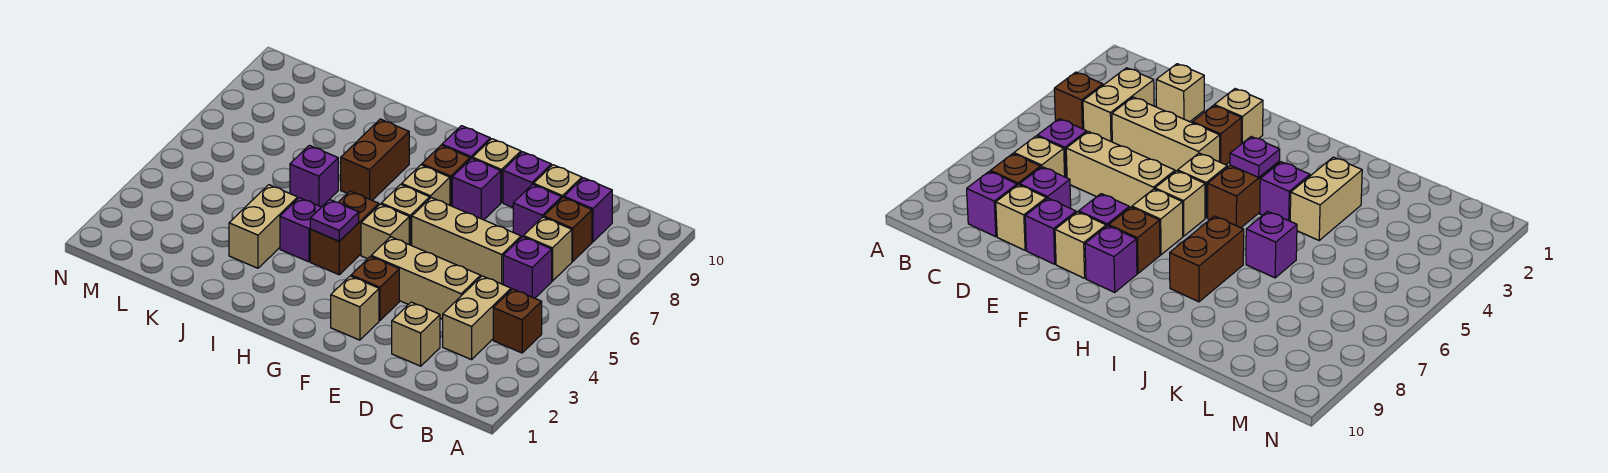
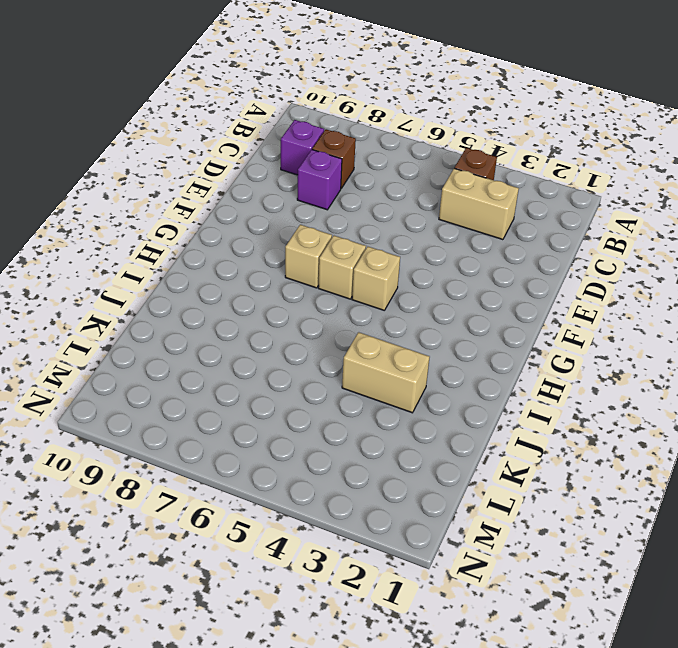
none -> purple 1x1 brick [503,237,552,298]
none -> tan 1x1 brick [524,217,572,281]
none -> tan 1x1 brick [392,302,440,366]

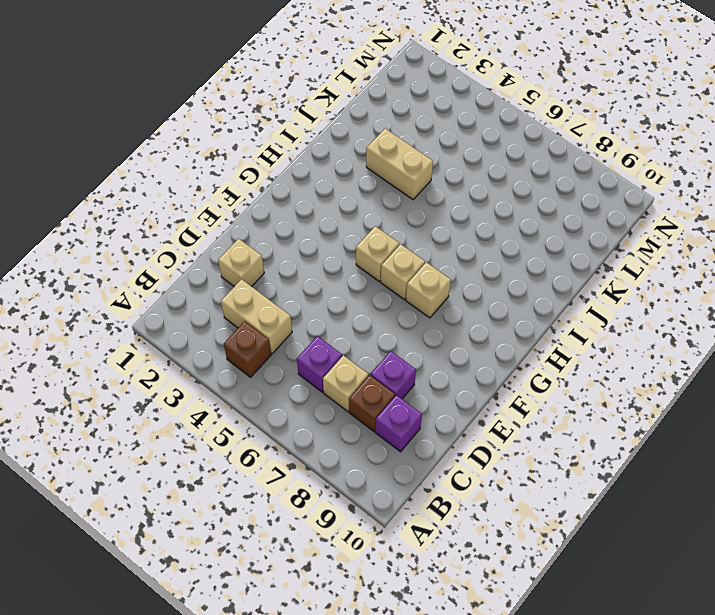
none -> tan 1x3 brick [371,237,481,319]
none -> tan 1x3 brick [412,198,521,285]
none -> tan 1x1 brick [534,165,582,198]

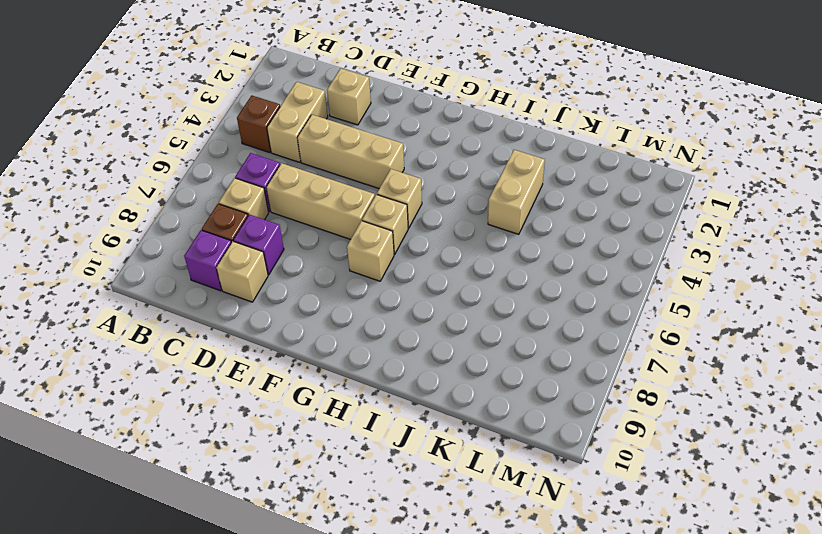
none -> purple 1x1 brick [503,152,551,208]
none -> tan 1x1 brick [331,276,379,340]
none -> brown 1x1 brick [351,256,399,320]

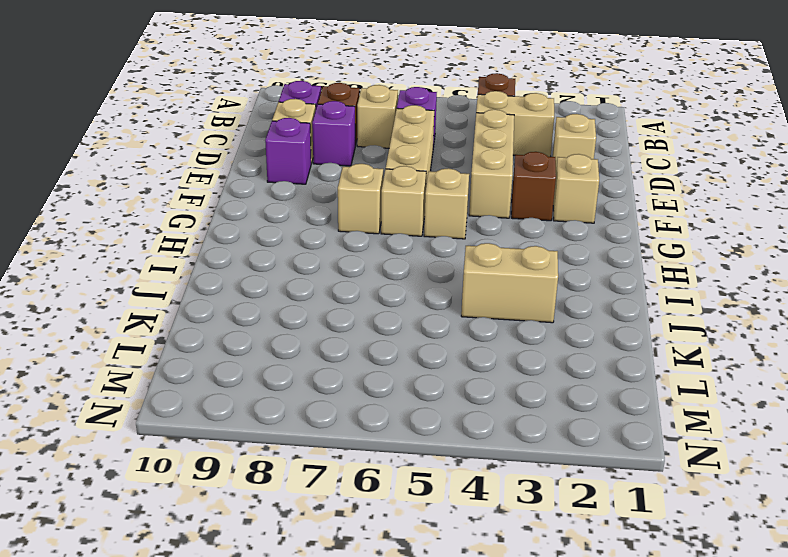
none -> purple 1x1 brick [452,158,501,220]
none -> tan 1x1 brick [473,139,521,203]
none -> brown 1x1 brick [422,145,470,206]

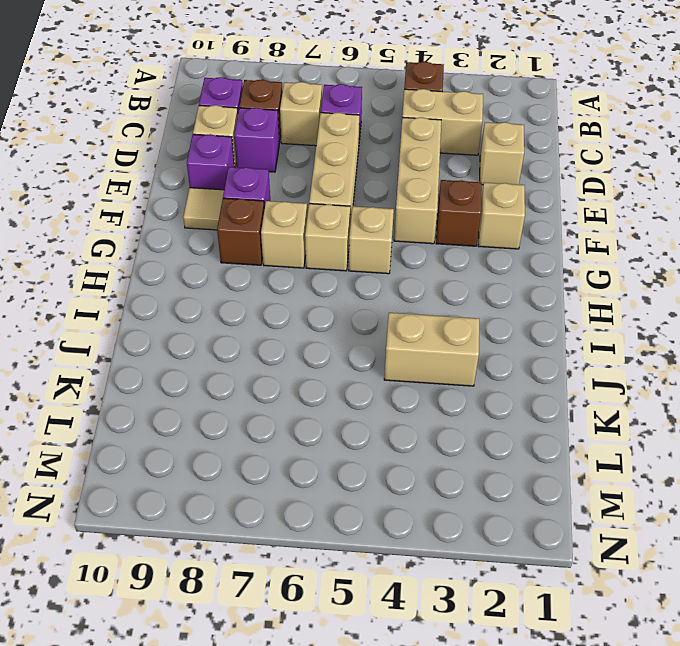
tan 1x1 tile [183,188,224,230] -> tan 1x1 brick [473,139,521,203]
none -> purple 1x1 brick [442,126,490,159]
none -> brown 1x2 brick [310,191,379,275]
none -> purple 1x1 brick [280,198,321,262]

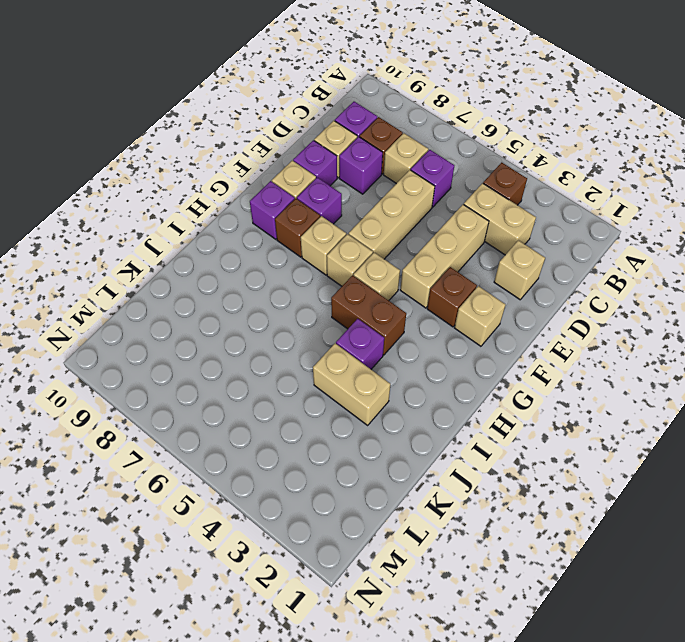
none -> brown 1x2 brick [341,119,409,200]
none -> purple 1x1 brick [290,145,338,207]
none -> purple 1x1 plate [310,200,359,241]

